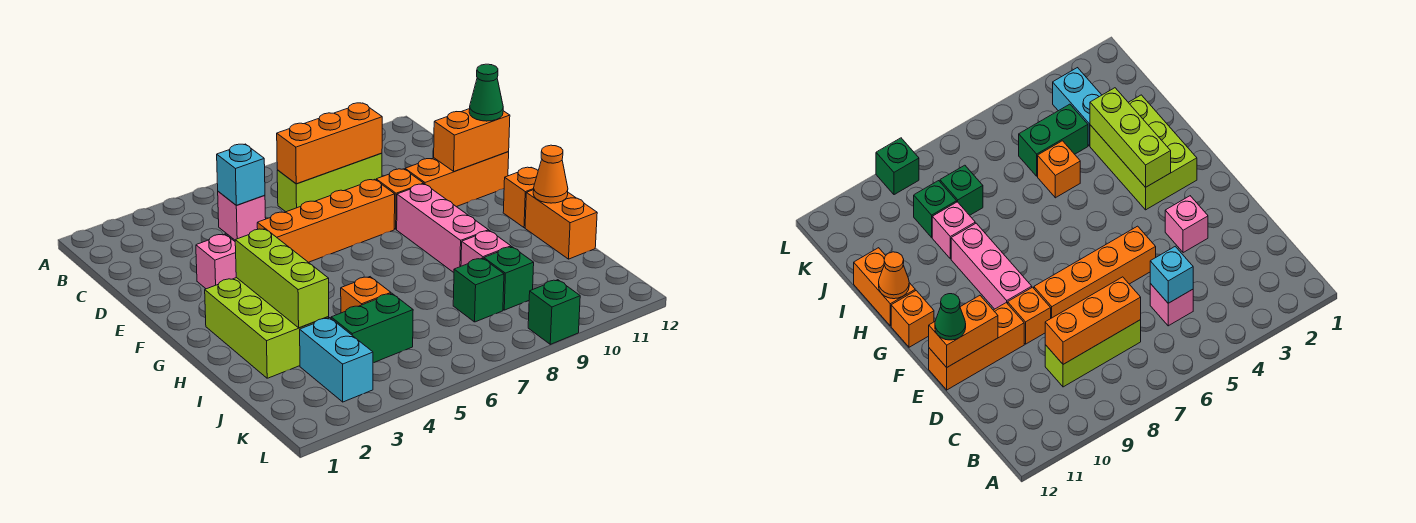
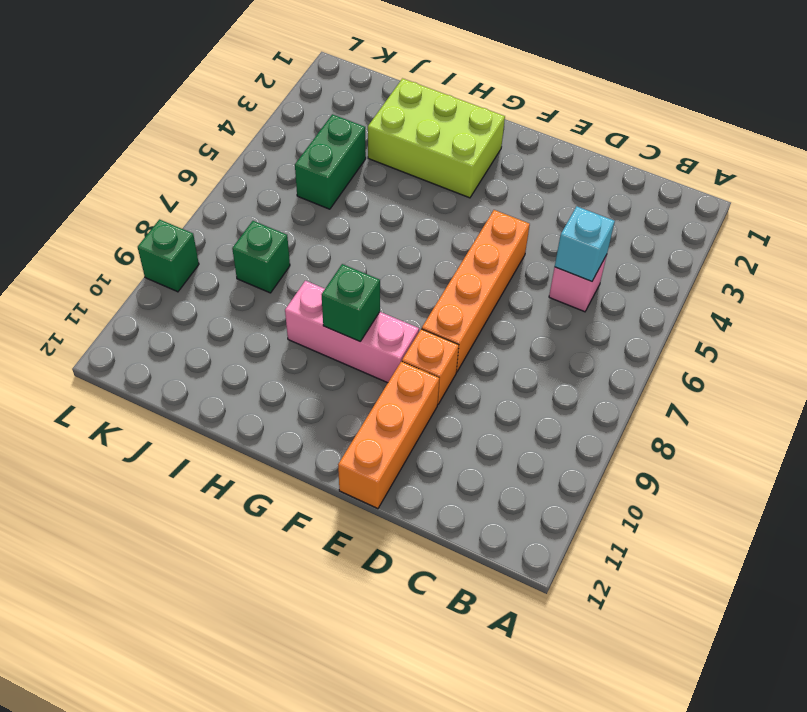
green 1x1 brick [322,264,380,341] -> green 1x1 brick moved to [484,247,534,310]
none -> lime 1x3 brick [277,153,382,212]
none -> pink 1x1 brick [196,234,237,289]
none -> orange 1x1 brick [503,167,538,228]

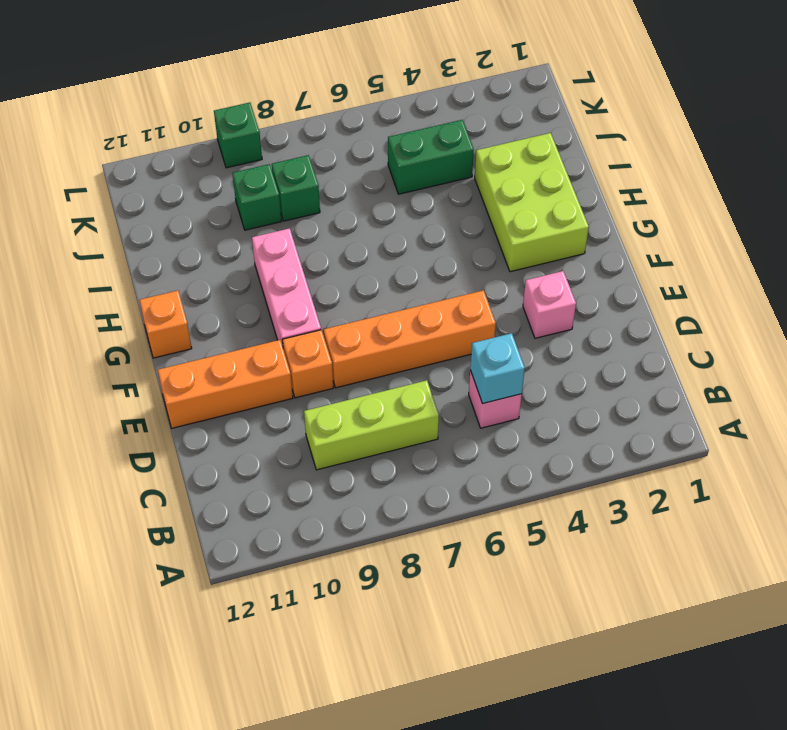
none -> orange 1x2 brick [525,190,597,259]
none -> orange 1x1 brick [341,277,391,313]
none -> pink 1x1 brick [461,231,511,266]

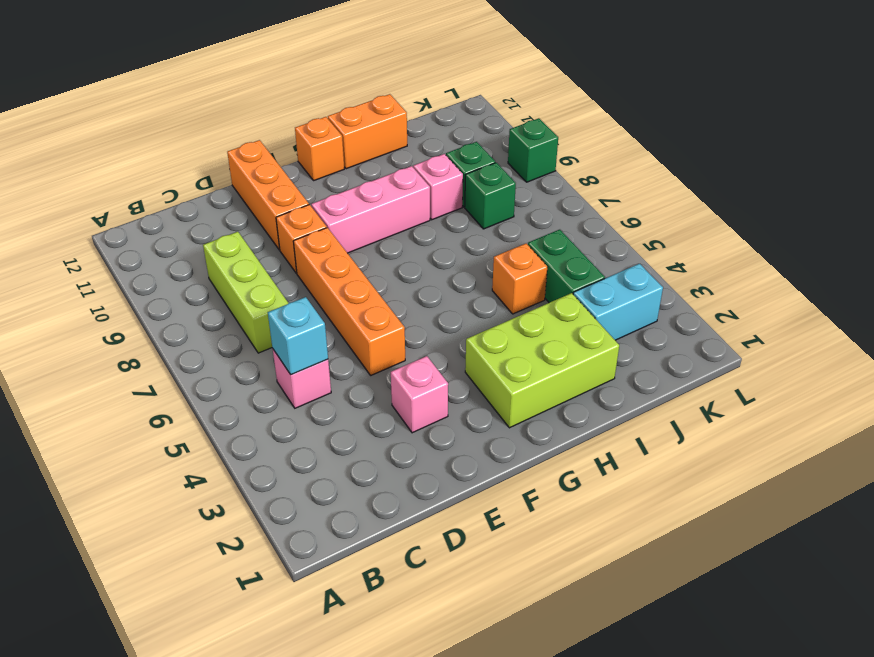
none -> orange 1x3 brick [277,103,382,184]
none -> orange 1x2 brick [434,109,510,172]
none -> lime 1x3 brick [235,229,329,328]

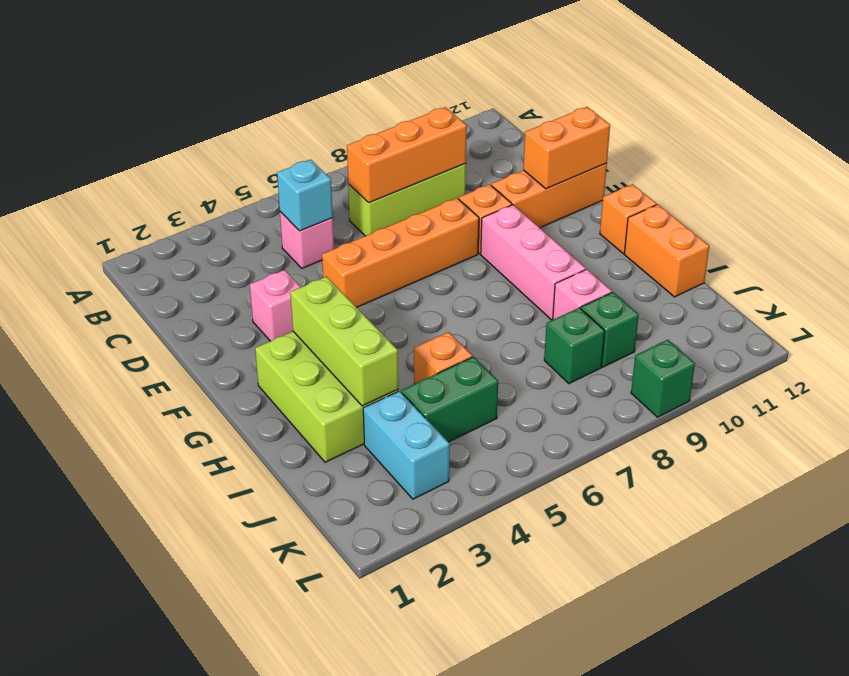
none -> orange 1x1 cone [533,145,568,203]
none -> green 1x1 cone [469,64,503,121]

